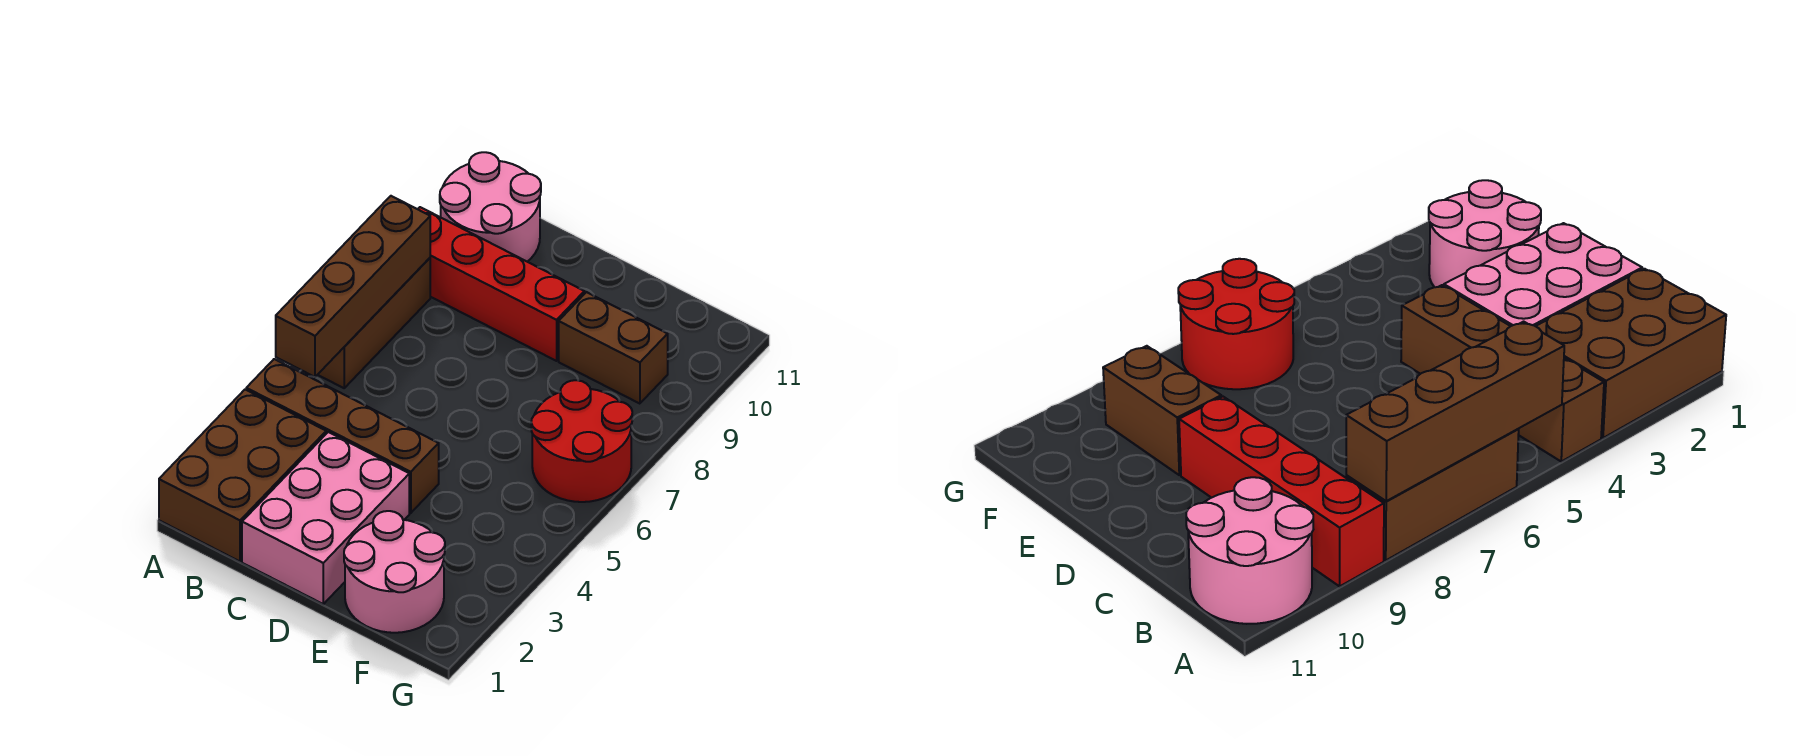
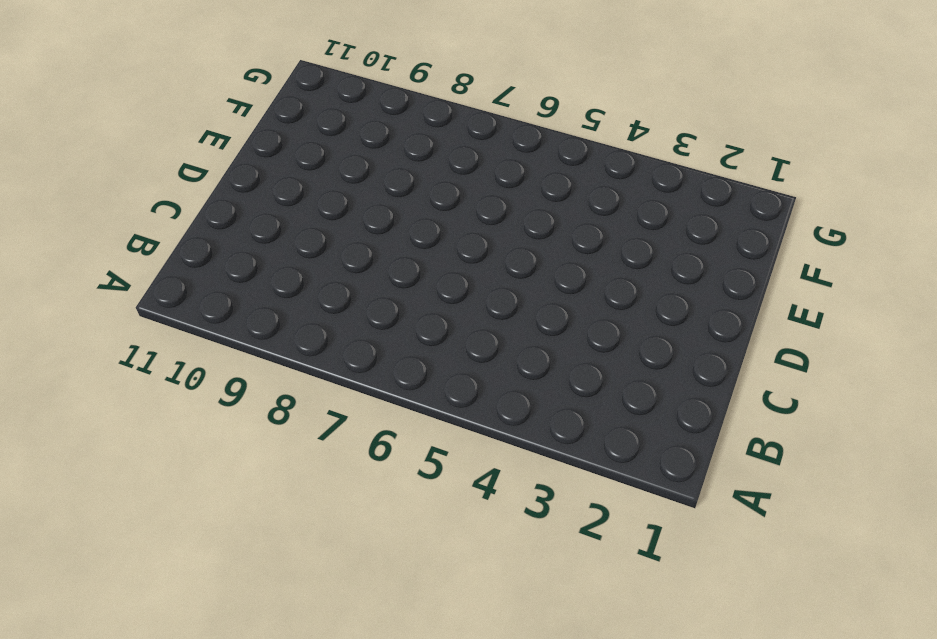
none -> brown 2x3 brick [159,390,326,561]
none -> brown 1x4 brick [246,359,439,513]

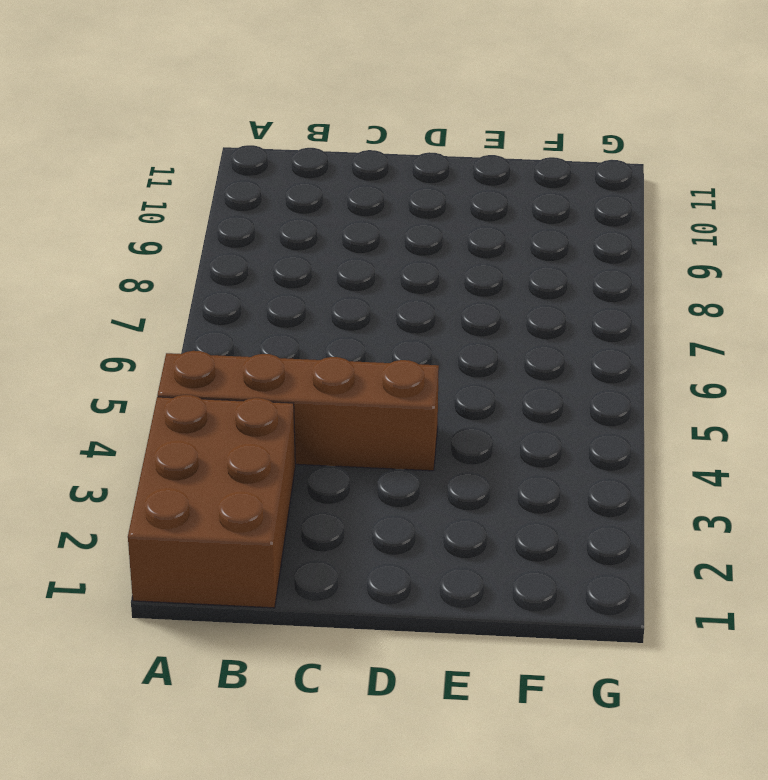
none -> brown 1x3 brick [318,258,430,388]
none -> red 1x4 brick [418,207,584,361]

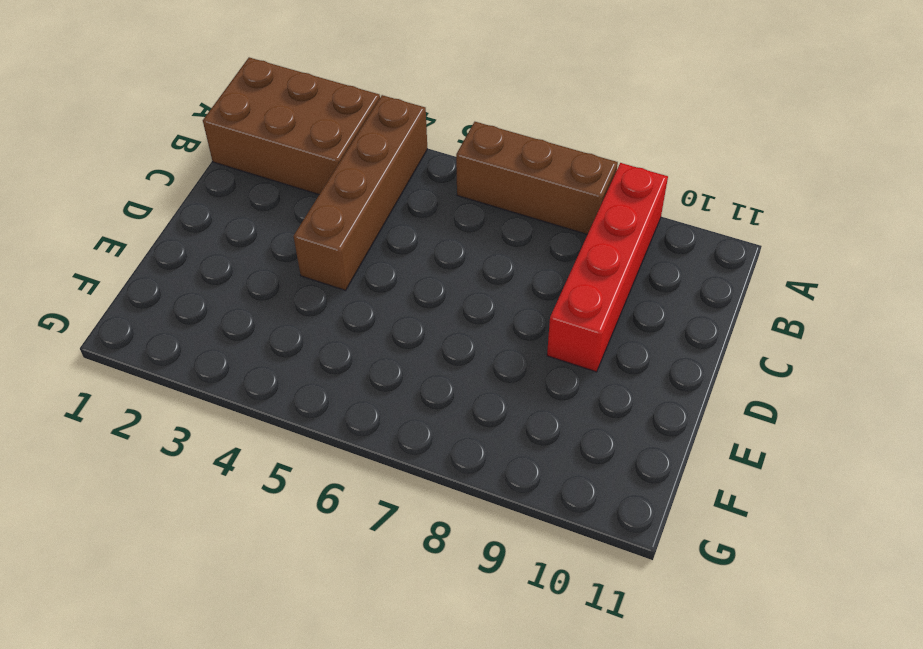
none -> pink 2x2 round brick [440,152,541,262]
none -> pink 2x3 brick [242,432,409,604]

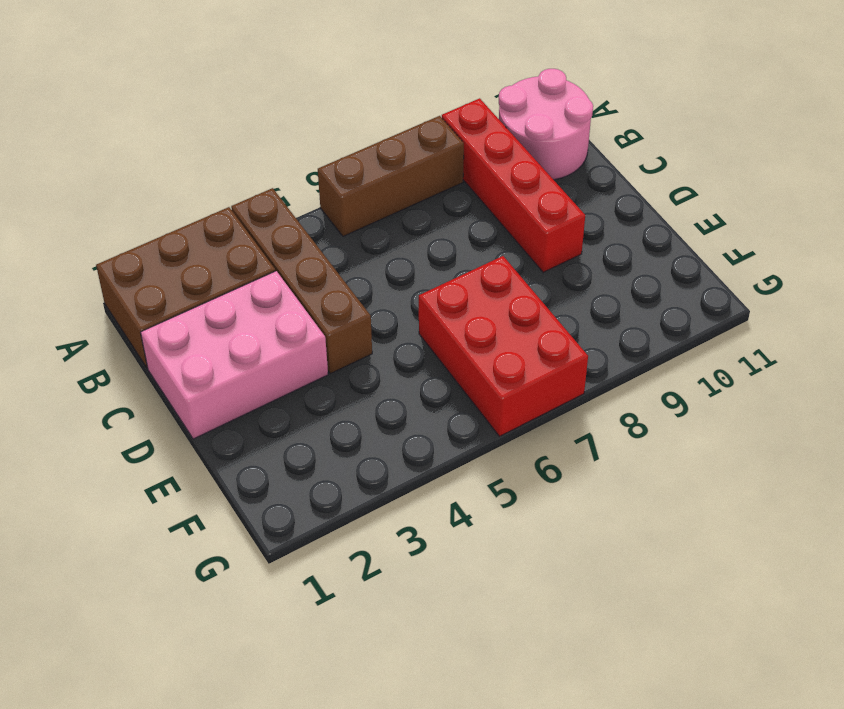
red 2x3 brick [419,256,588,436] -> red 2x2 round brick [531,380,632,502]
none -> pink 2x2 round brick [344,511,445,633]
none -> brown 1x2 brick [559,292,668,404]

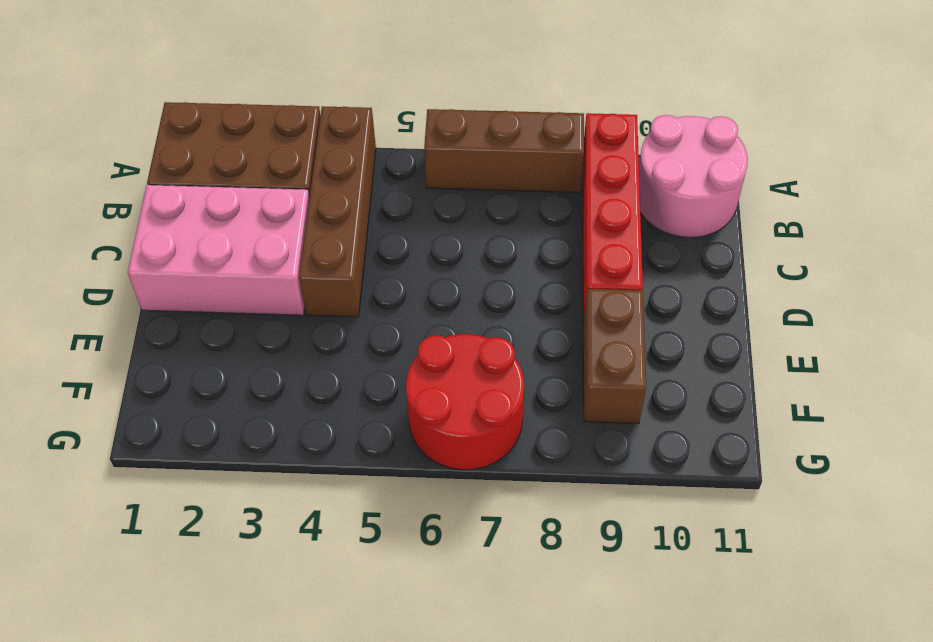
none -> pink 2x2 round brick [344,511,445,633]
none -> brown 1x4 brick [276,196,430,377]

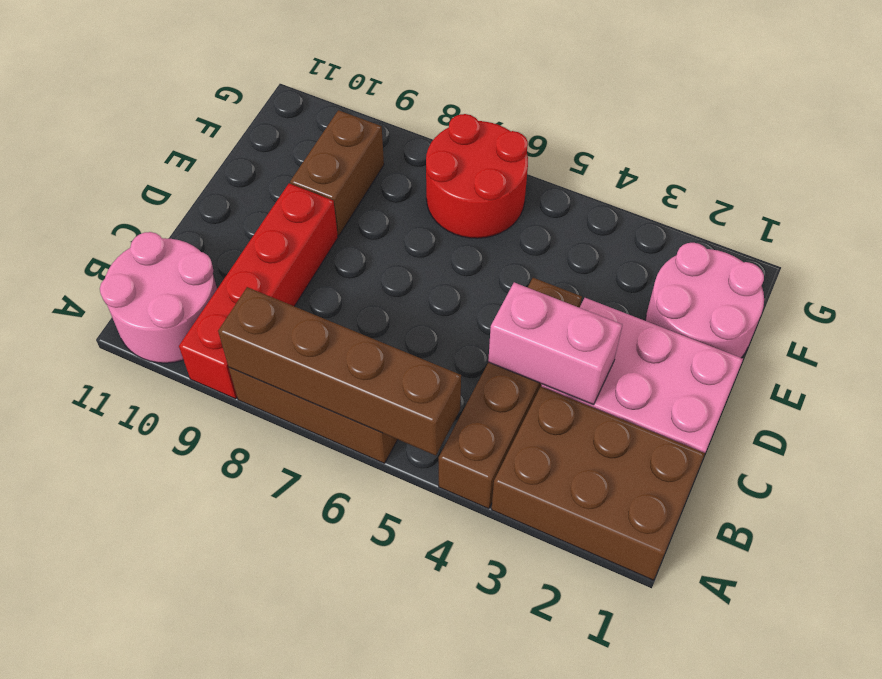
pink 1x2 brick [488,282,622,405] -> none

